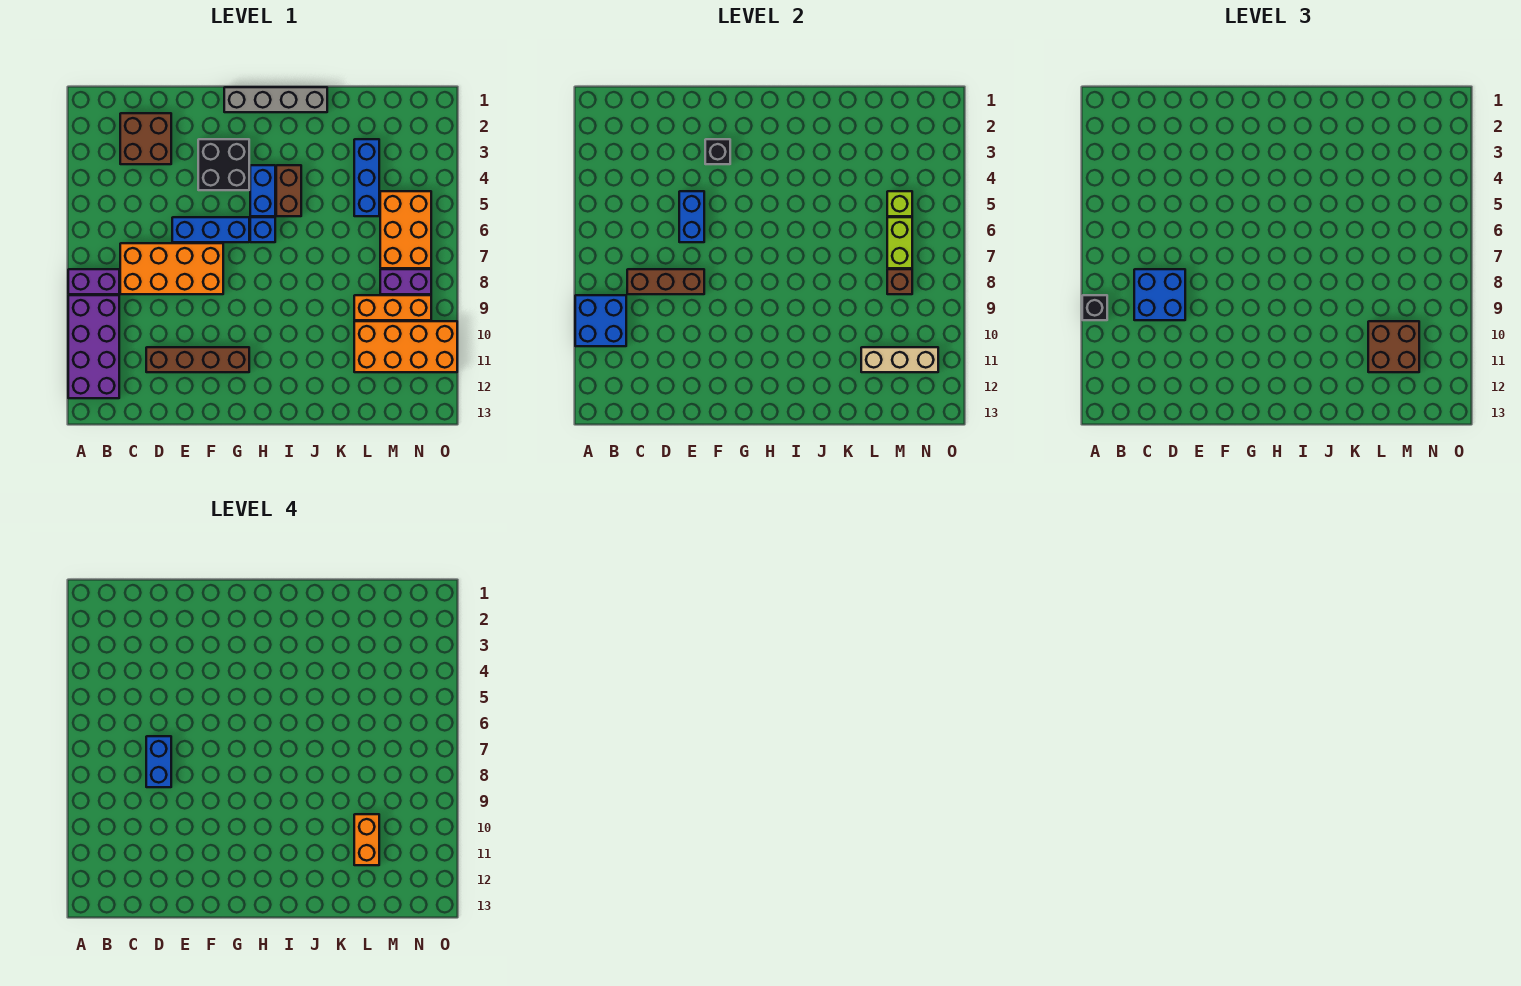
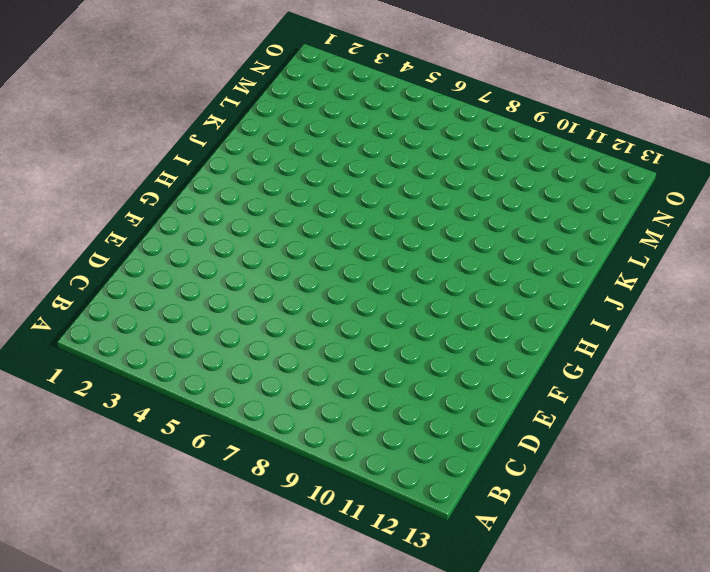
none -> purple 1x2 brick [68,269,119,294]
none -> purple 2x4 brick [68,295,119,398]
none -> brown 2x2 brick [120,113,171,164]

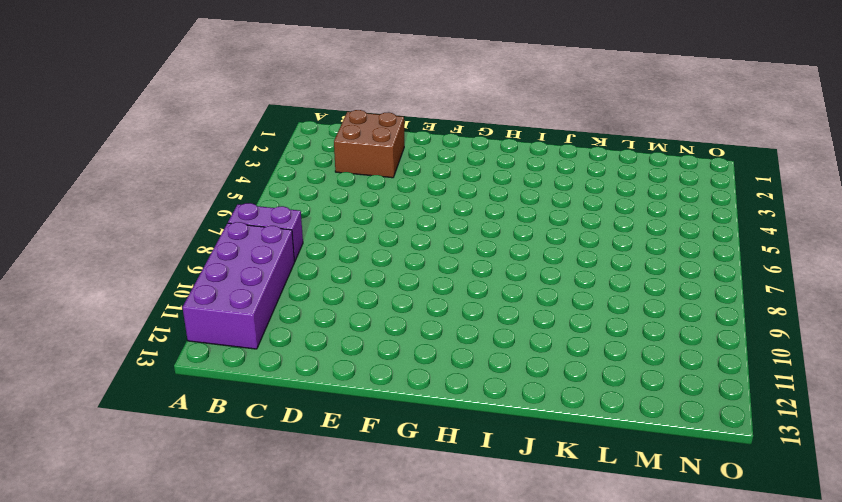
none -> orange 2x4 brick [120,243,223,294]
none -> brown 1x4 brick [146,347,249,372]
none -> blue 1x3 brick [172,217,249,242]

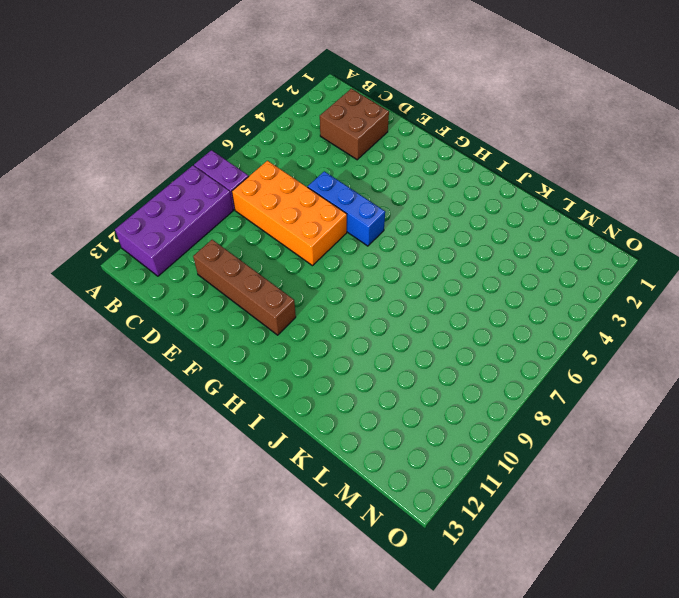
none -> black 2x2 brick [198,139,249,190]
none -> grey 1x4 brick [224,87,327,112]
none -> blue 1x2 brick [250,165,275,216]

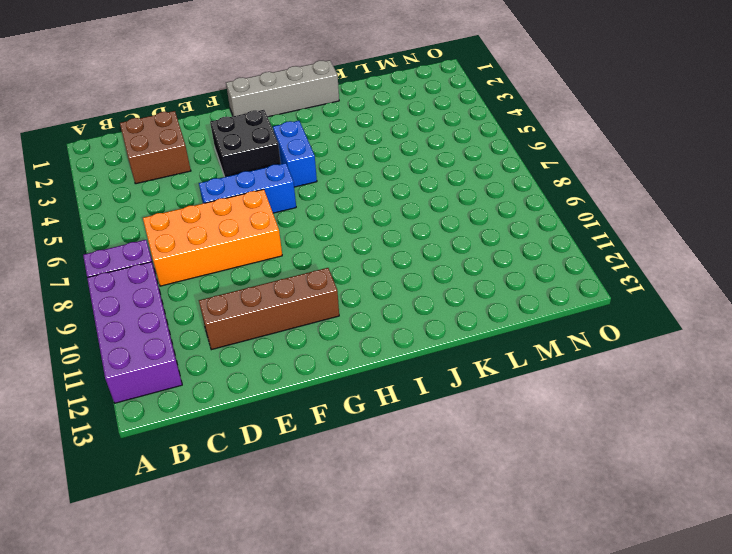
none -> blue 1x1 brick [250,217,275,242]
none -> brown 1x2 brick [276,165,301,216]
none -> blue 1x3 brick [354,139,379,216]

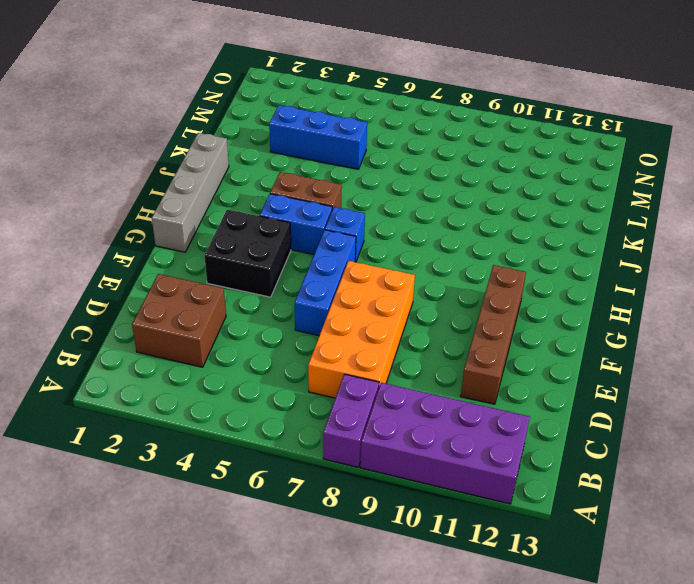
none -> orange 1x3 brick [354,295,431,320]
none -> orange 2x4 brick [354,321,457,372]
none -> orange 2x3 brick [380,191,431,268]

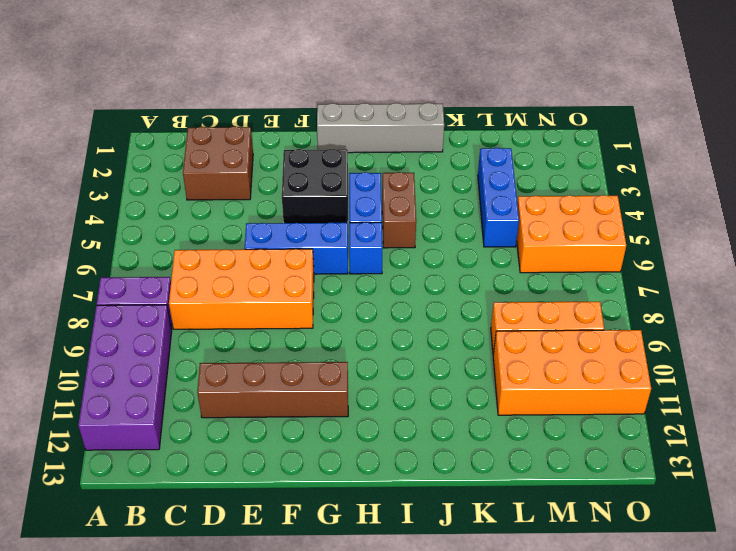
orange 2x3 brick [517,195,626,273] -> orange 2x3 brick turned to [380,191,431,268]
none -> purple 1x2 brick [380,269,431,294]
none -> blue 2x2 brick [575,295,626,346]
none -> brown 1x3 brick [627,269,704,294]

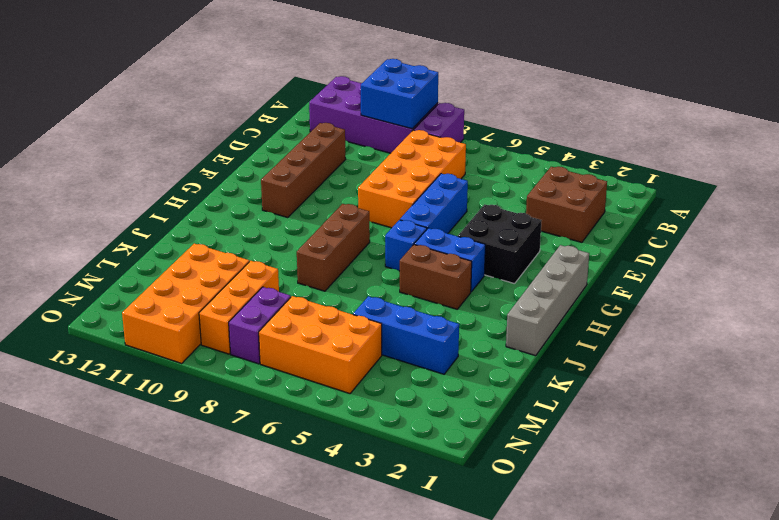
brown 1x3 brick [297,204,370,291] -> brown 1x3 brick moved to [627,269,704,294]
none -> blue 1x2 brick [679,191,704,242]
none -> black 1x1 brick [705,139,730,164]
none -> tan 1x3 brick [861,347,938,372]

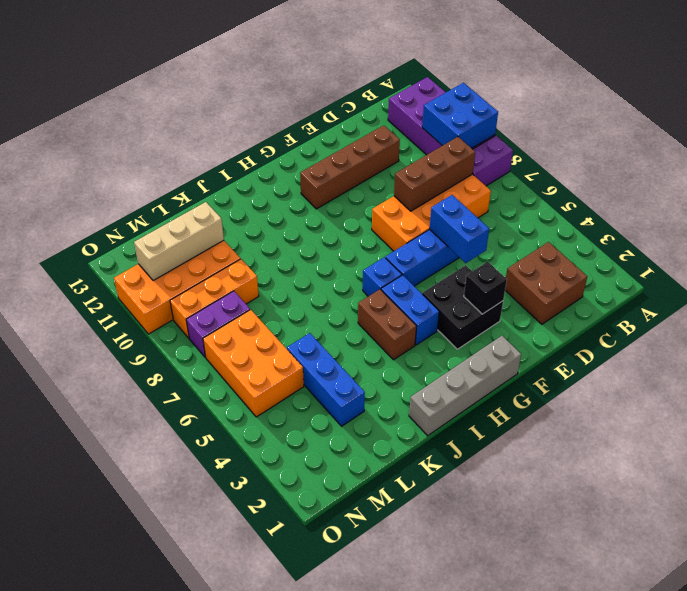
none -> lime 1x1 brick [887,191,912,216]
none -> lime 1x2 brick [887,217,912,268]
none -> brown 1x1 brick [887,269,912,294]

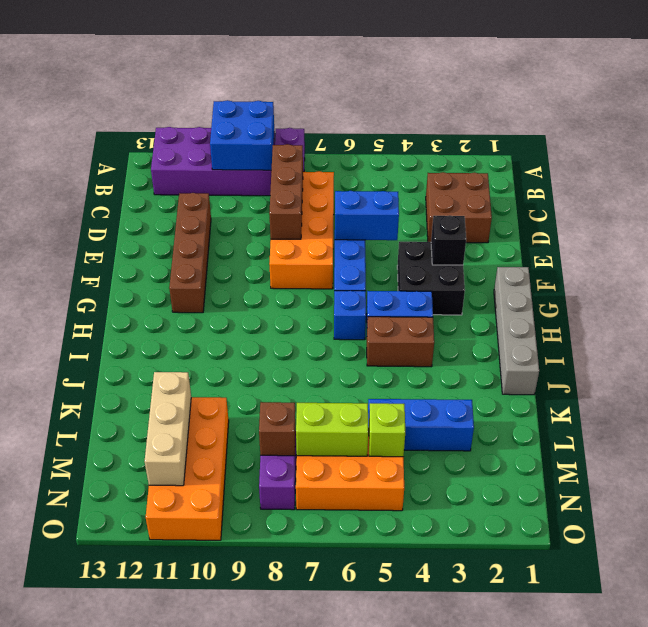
none -> orange 1x3 brick [354,295,431,320]
none -> black 1x1 brick [1082,295,1107,320]
none -> blue 2x2 brick [1134,269,1185,320]

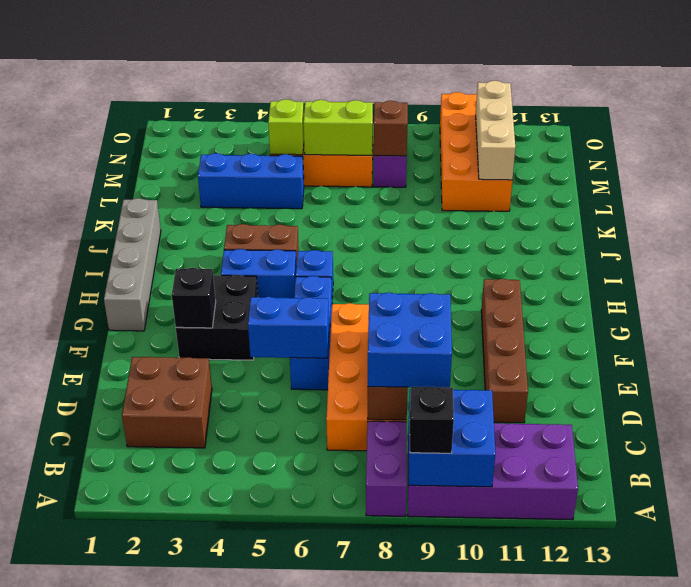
none -> orange 1x3 brick [354,295,431,320]
none -> brown 2x2 brick [1368,321,1419,372]
none -> blue 1x2 brick [146,736,171,787]

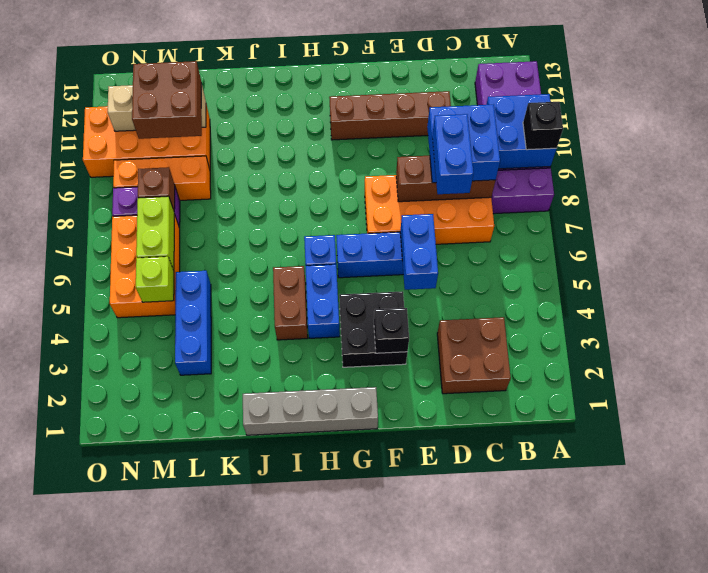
none -> orange 1x2 brick [354,814,379,865]

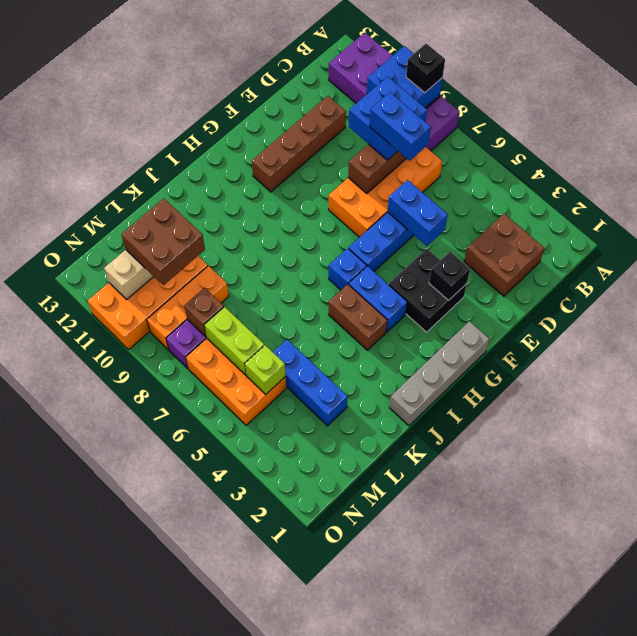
none -> orange 1x2 brick [354,814,379,865]

